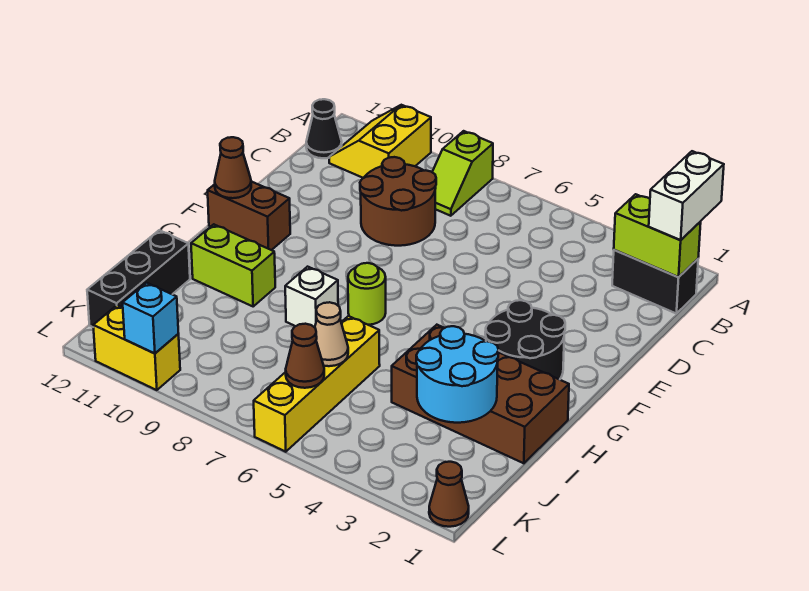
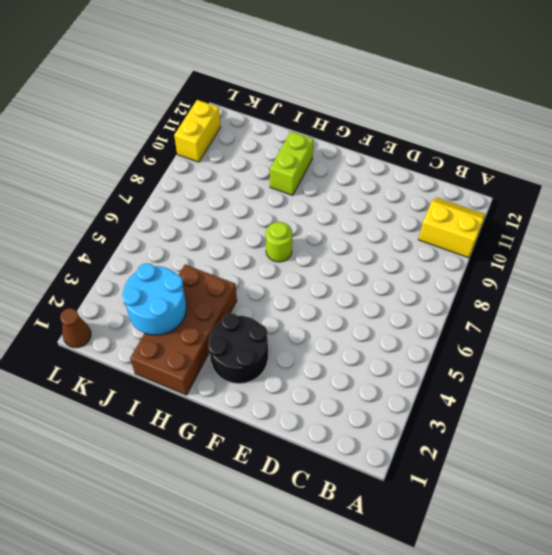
none -> lime 1x2 slope [432,131,493,216]
none -> black 1x2 brick [612,250,698,314]
none -> black 1x1 cone [306,99,342,158]

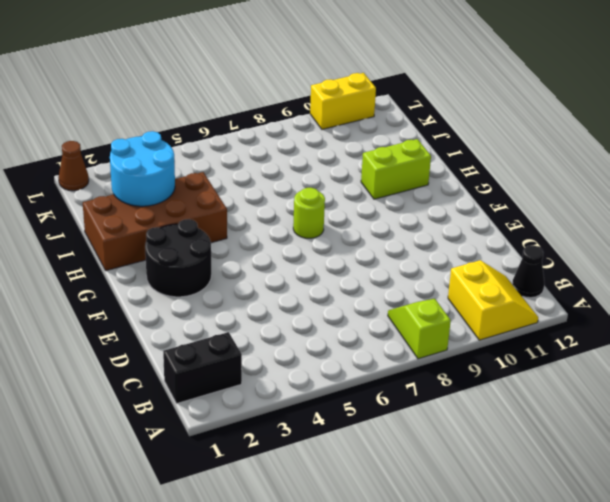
none -> brown 2x2 round brick [360,157,436,246]
none -> brown 1x2 brick [208,181,290,250]
none -> white 1x1 brick [285,267,338,328]

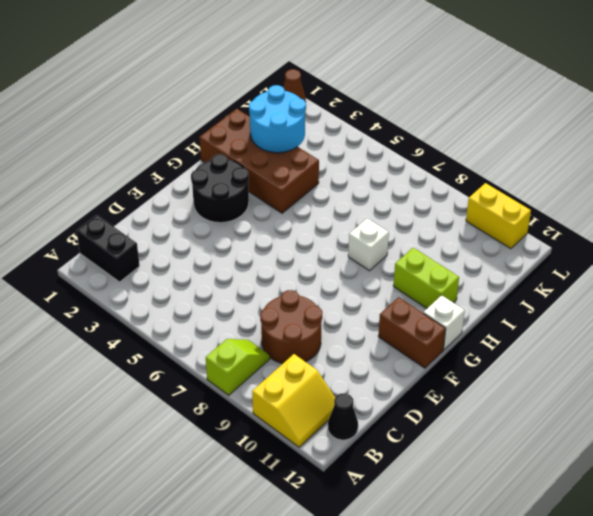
white 1x1 brick [423,295,465,350] -> none
none -> lime 1x1 round brick [348,263,386,325]
none -> yellow 1x4 brick [254,316,380,452]
none -> black 1x3 brick [87,230,190,327]

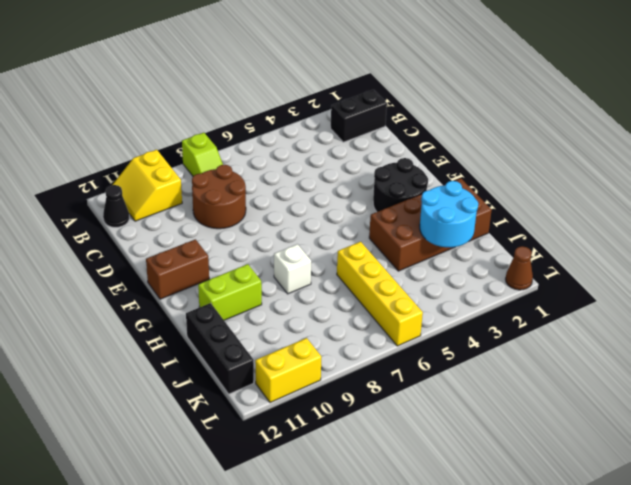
none -> lime 1x1 round brick [348,263,386,325]
none -> lime 1x2 brick [614,194,701,277]
none -> brown 1x1 cone [215,137,251,198]

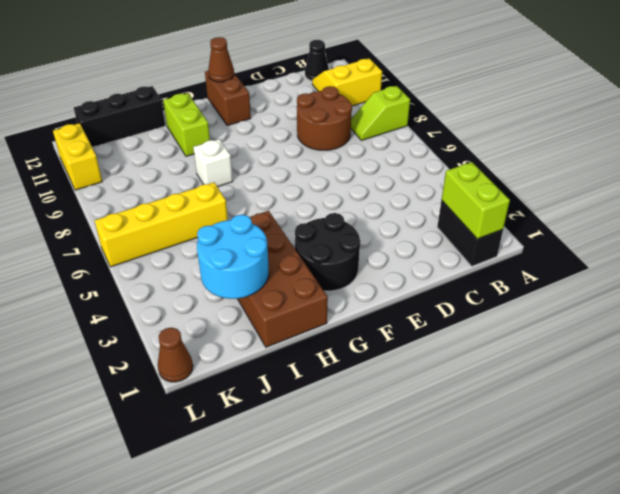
none -> lime 1x1 round brick [348,263,386,325]
none -> tan 1x1 cone [315,302,348,366]
none -> brown 1x1 cone [285,324,324,388]

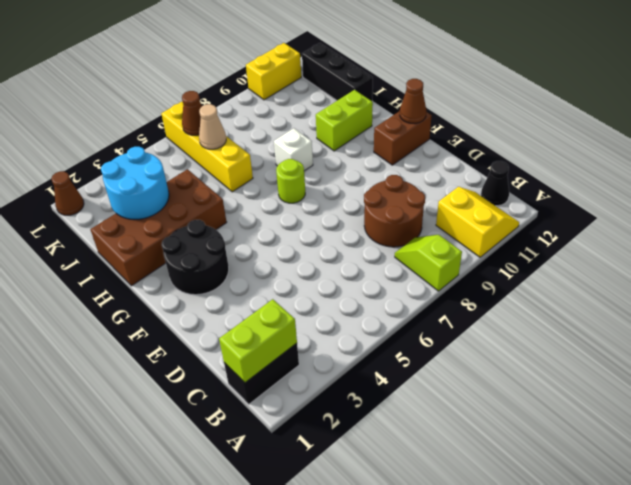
none -> cyan 1x1 brick [123,283,178,354]
none -> white 1x2 brick [649,151,724,240]

